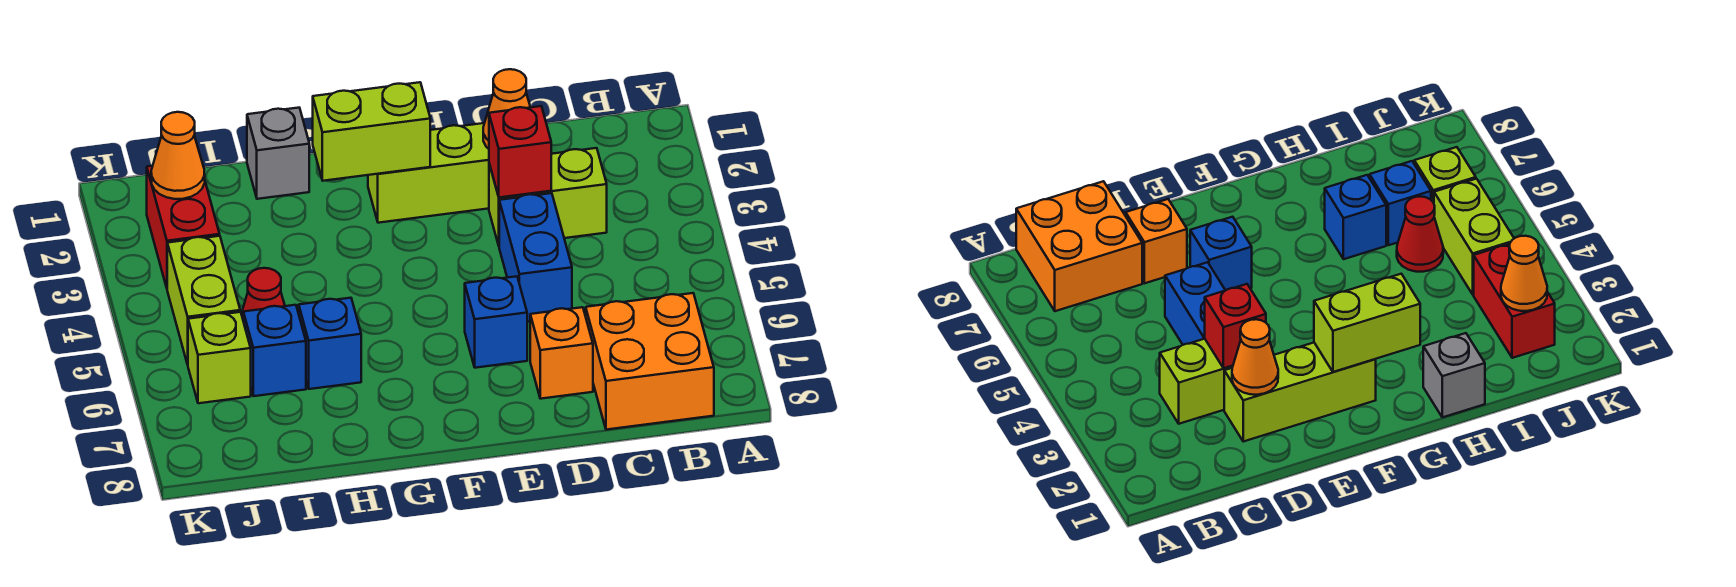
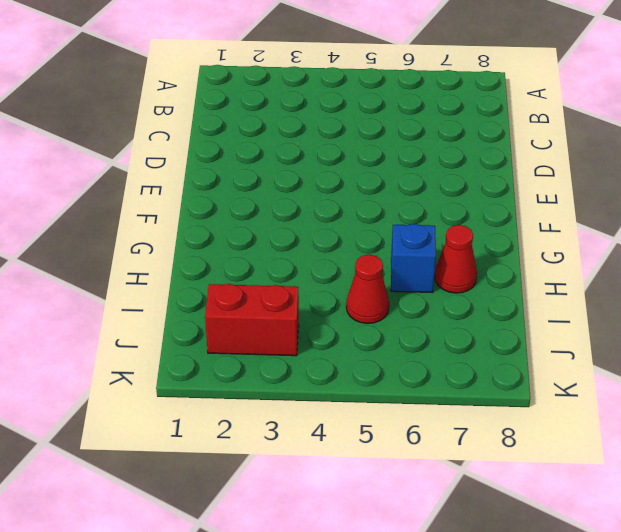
red 1x1 cone [435,225,477,293] -> none
none -> orange 2x2 brick [586,293,714,430]
none -> lime 1x2 brick [489,148,607,245]
none -> lime 1x3 brick [368,123,489,223]

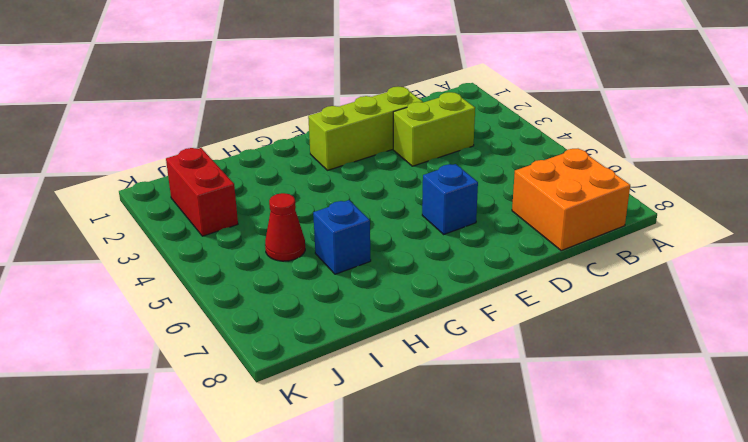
none -> blue 1x2 brick [499,193,572,322]
none -> orange 1x1 brick [530,307,593,399]
none -> grey 1x1 brick [247,108,309,199]

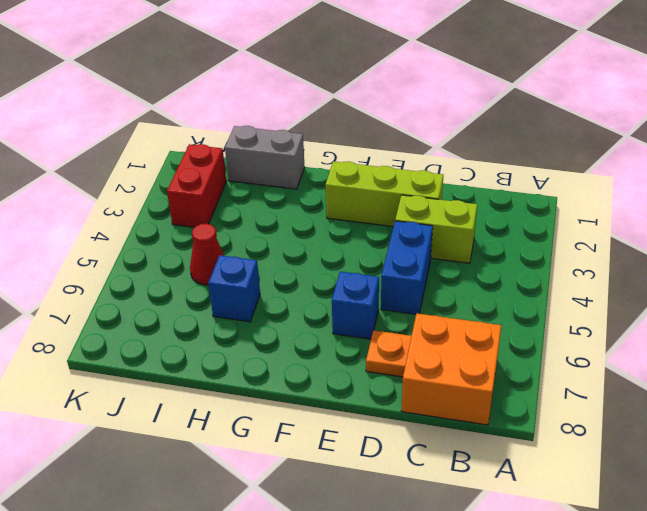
orange 1x1 plate [366,330,411,377] -> orange 1x1 brick [530,307,593,399]
grey 1x2 brick [225,126,304,189] -> grey 1x1 brick [247,108,309,199]
none -> blue 1x1 brick [243,305,306,396]
none -> lime 1x2 brick [167,236,240,365]
none -> lime 1x1 brick [188,312,251,403]

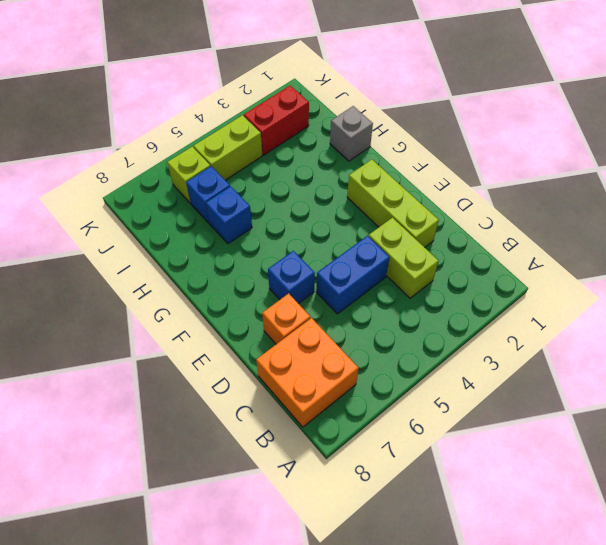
none -> red 1x1 cone [241,268,285,318]
none -> orange 1x1 cone [483,69,530,149]
none -> red 1x1 brick [489,106,551,197]

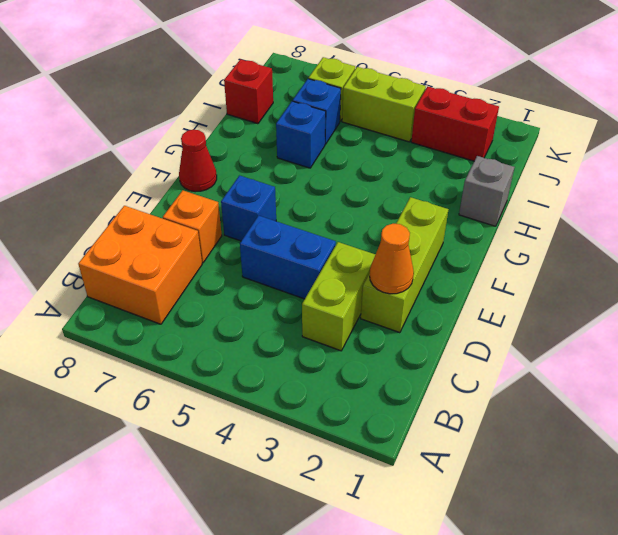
red 1x1 cone [179,130,217,192] -> red 1x1 cone moved to [241,268,285,318]
red 1x1 brick [224,59,273,124] -> red 1x1 brick moved to [489,106,551,197]
none -> lime 1x2 brick [313,82,430,181]
none -> orange 1x1 cone [151,112,205,199]

